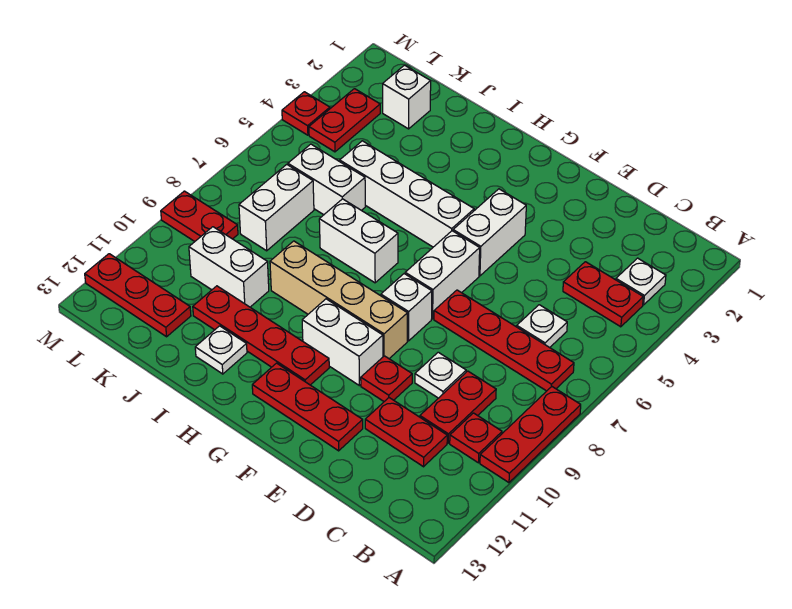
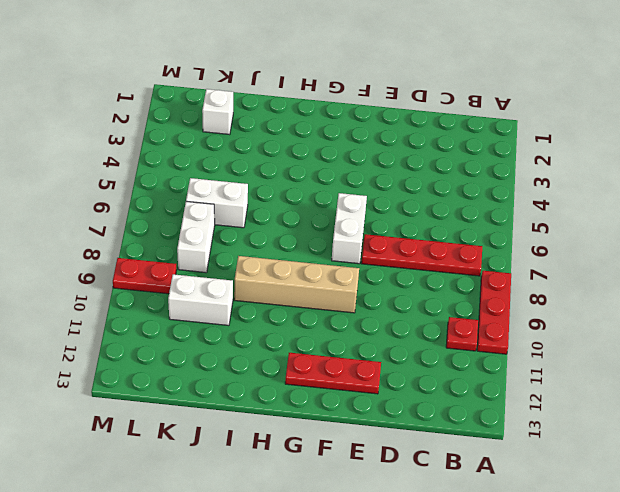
none -> white 1x1 plate [616,258,666,305]
none -> red 1x2 plate [563,262,643,327]
none -> white 1x1 plate [517,305,567,348]

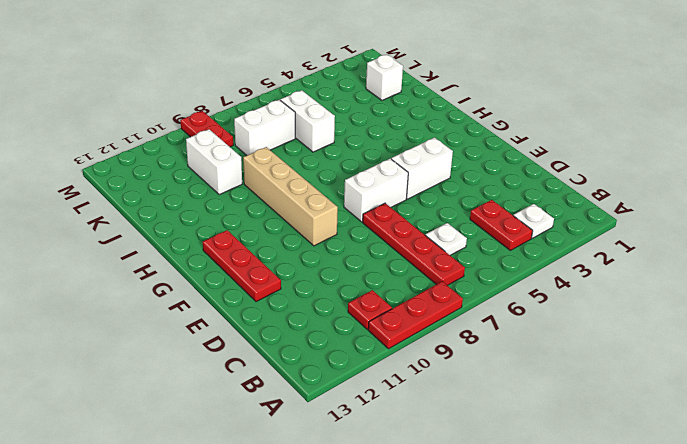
none -> red 1x2 plate [420,371,496,443]
none -> red 1x2 plate [365,398,447,467]
none -> white 1x1 plate [415,352,466,398]

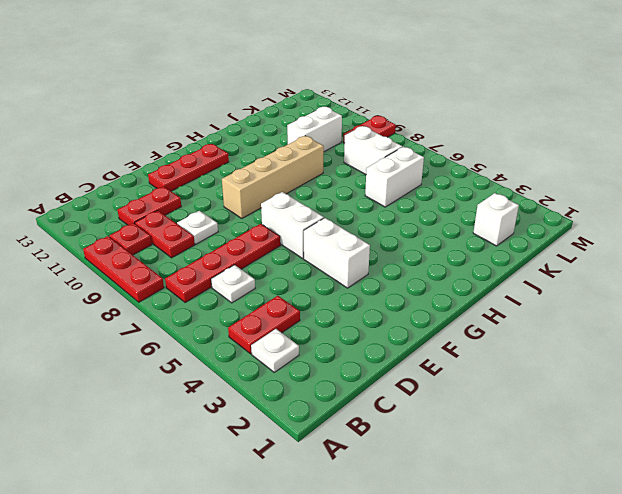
none -> red 1x1 plate [361,356,412,401]
none -> white 1x1 brick [381,274,432,341]
none -> white 1x2 brick [302,299,383,386]

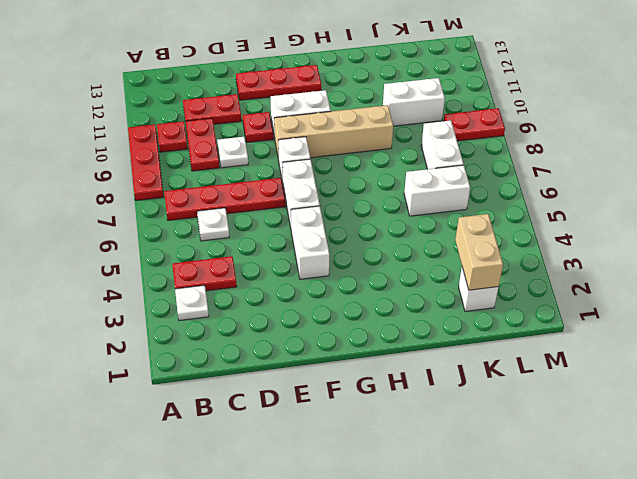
tan 1x2 brick [455,214,503,290] -> none
none -> white 1x4 brick [340,141,474,247]
none -> red 1x4 plate [193,286,329,385]
none -> white 1x2 brick [319,199,398,283]

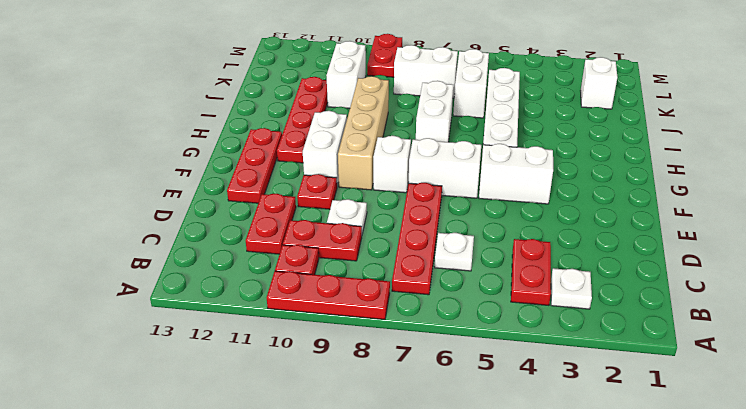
none -> white 1x1 plate [195,326,247,374]
none -> red 1x3 plate [85,254,191,337]
none -> red 1x2 plate [309,89,380,152]

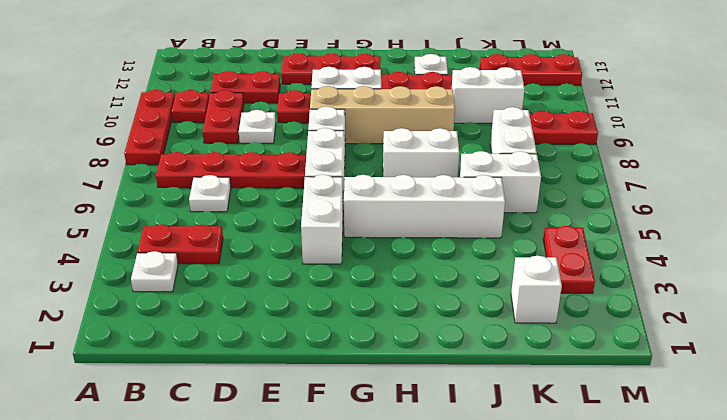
none -> red 1x1 plate [282,92,330,135]

